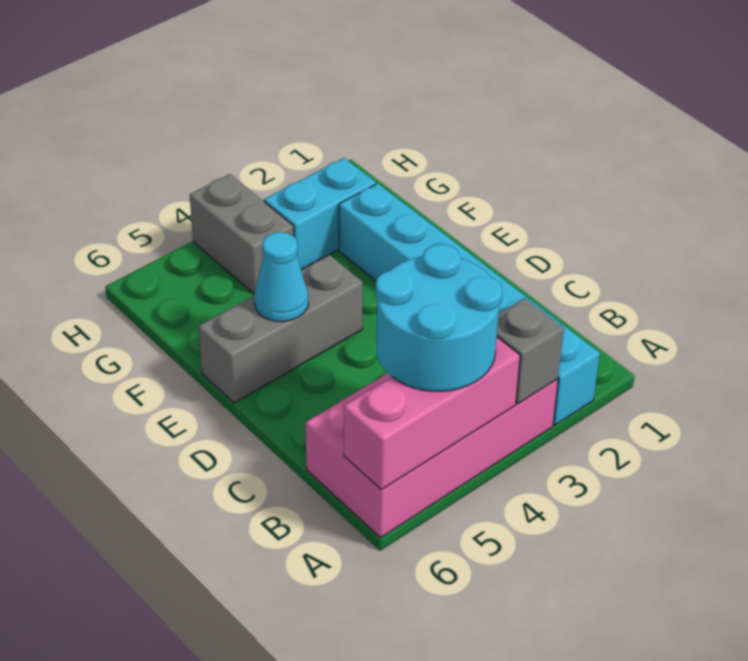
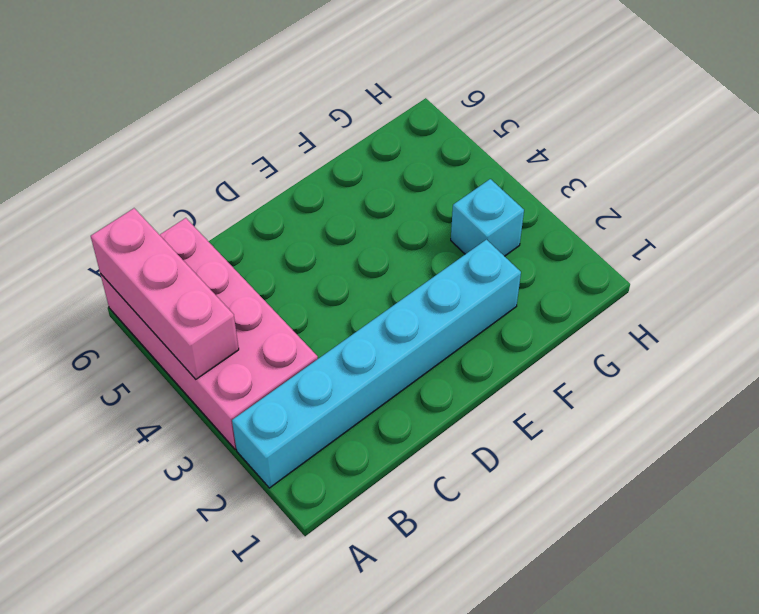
cyan 1x1 brick [451,179,524,256] -> cyan 1x2 brick [264,158,376,270]
none -> grey 1x3 brick [198,255,363,403]
none -> grey 1x2 brick [190,174,294,295]

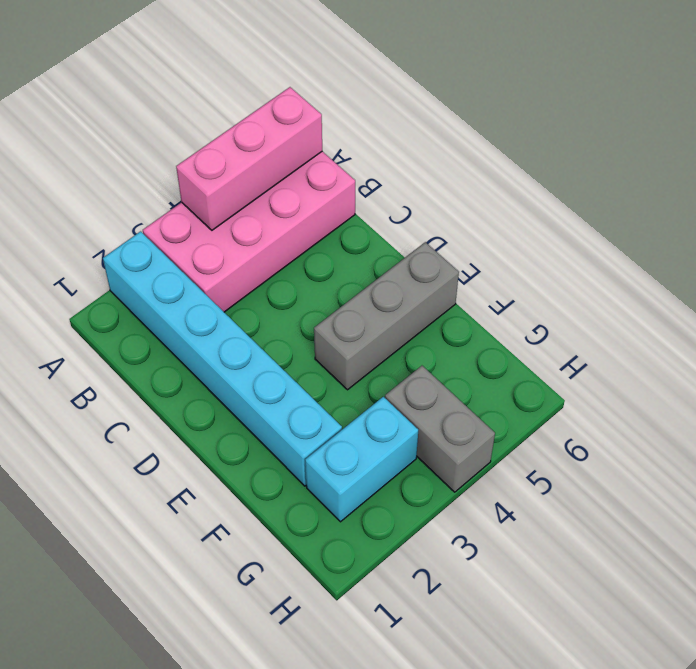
none -> grey 1x1 brick [497,298,564,404]
none -> cyan 1x1 cone [254,232,308,322]

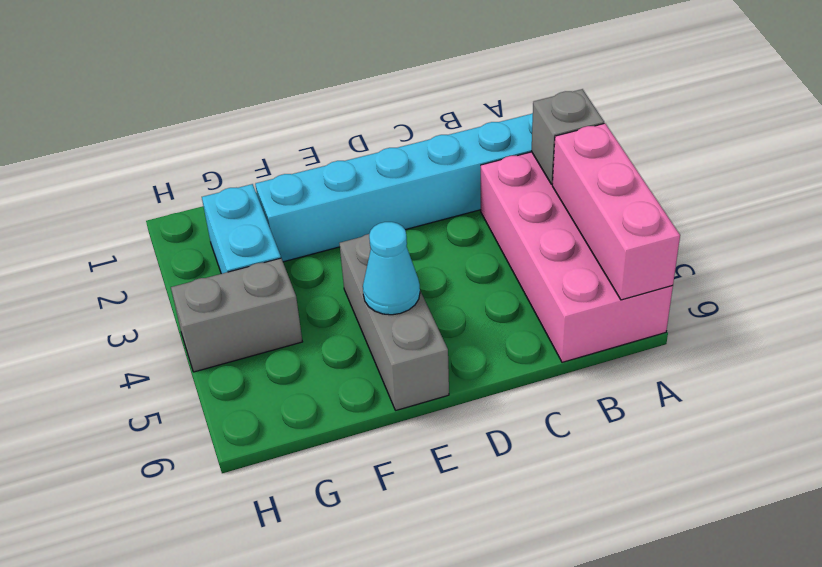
none -> cyan 2x2 round brick [376,244,502,391]

